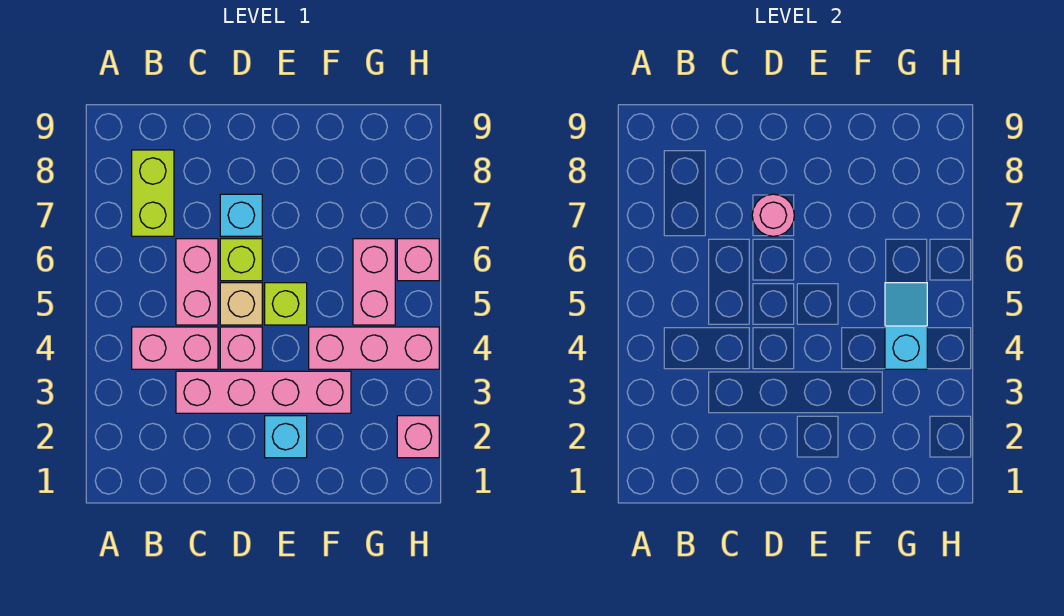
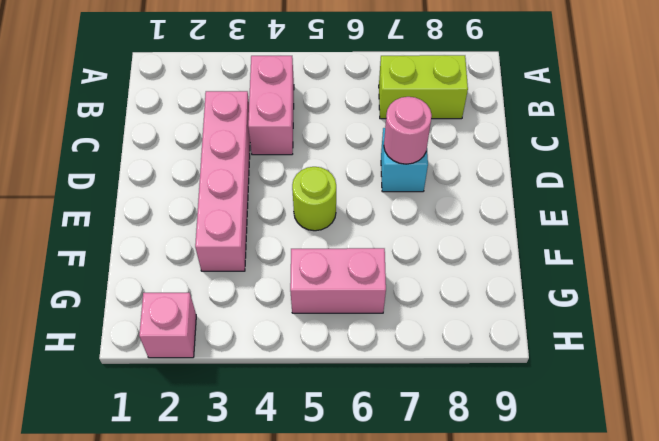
lime 1x1 round brick [292,167,336,231] -> lime 1x1 brick [265,283,307,325]
none -> pink 1x2 brick [176,239,218,325]
none -> pink 1x1 brick [220,327,262,369]
none -> tan 1x1 brick [220,283,262,325]

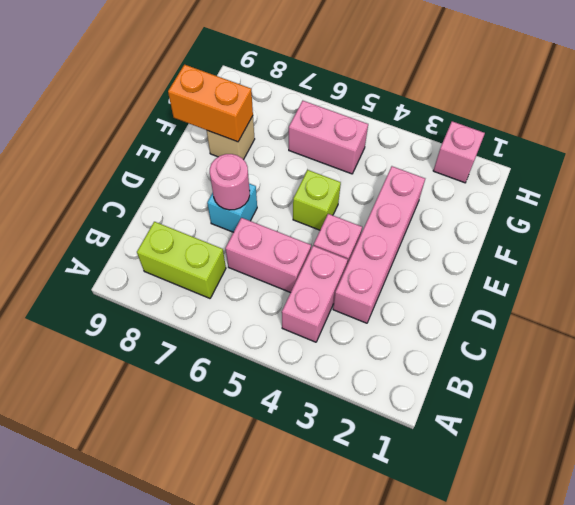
tan 1x1 brick [207,116,255,160] -> tan 1x1 brick moved to [220,283,262,325]
orange 1x2 brick [168,65,253,142] -> none
none -> lime 1x1 brick [220,239,262,281]
none -> cyan 1x1 brick [265,416,307,458]
none -> pink 1x3 brick [309,327,439,369]

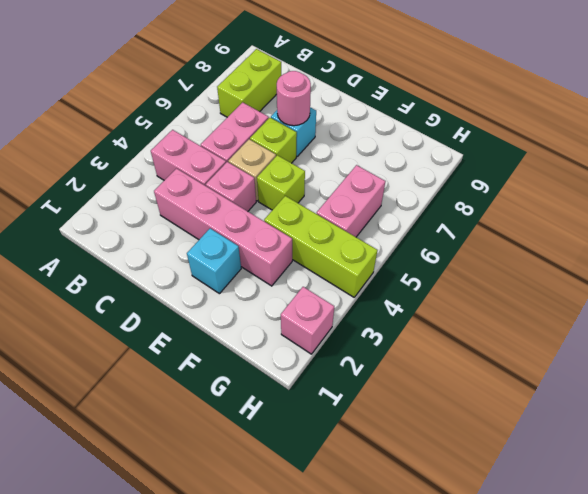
lime 1x3 brick [264,196,378,297] -> pink 1x3 brick [309,327,439,369]
none -> pink 1x1 brick [397,239,439,281]
none -> cyan 1x2 slope [885,283,927,369]

